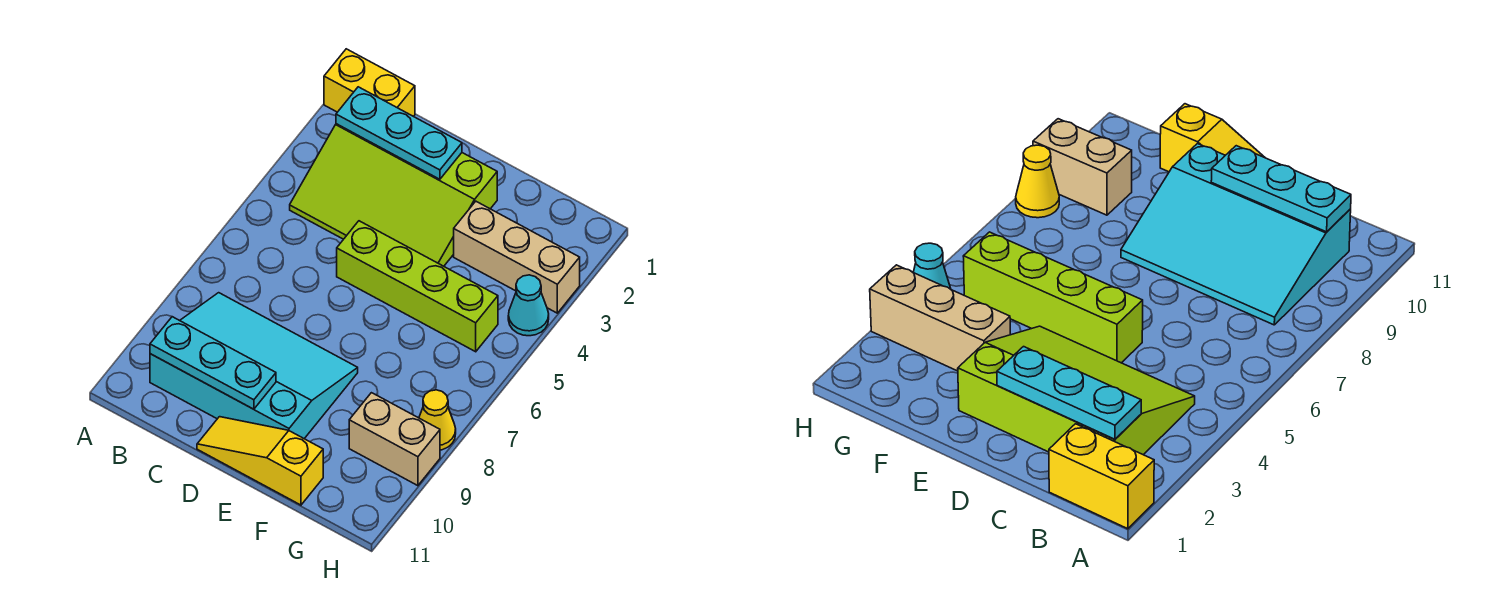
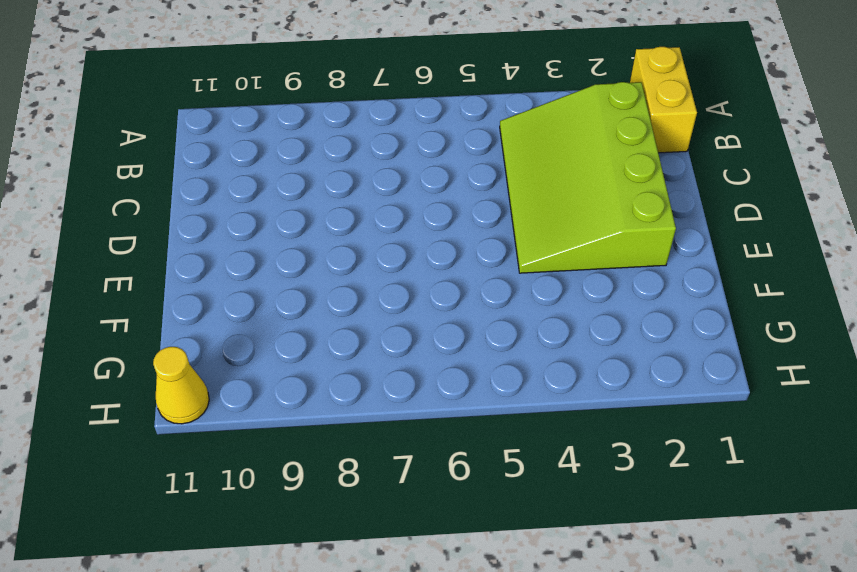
yellow 1x1 cone [153,347,209,424] -> yellow 1x1 cone moved to [419,390,456,450]
none -> cyan 3x4 slope [150,293,358,439]
none -> lime 1x4 brick [337,221,498,352]

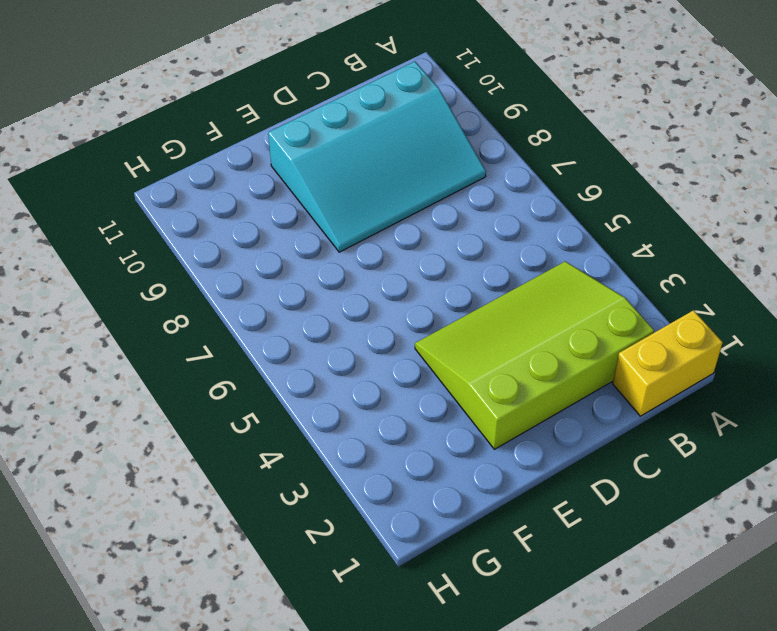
none -> lime 1x4 brick [337,221,498,352]
none -> yellow 1x3 slope [197,417,323,505]

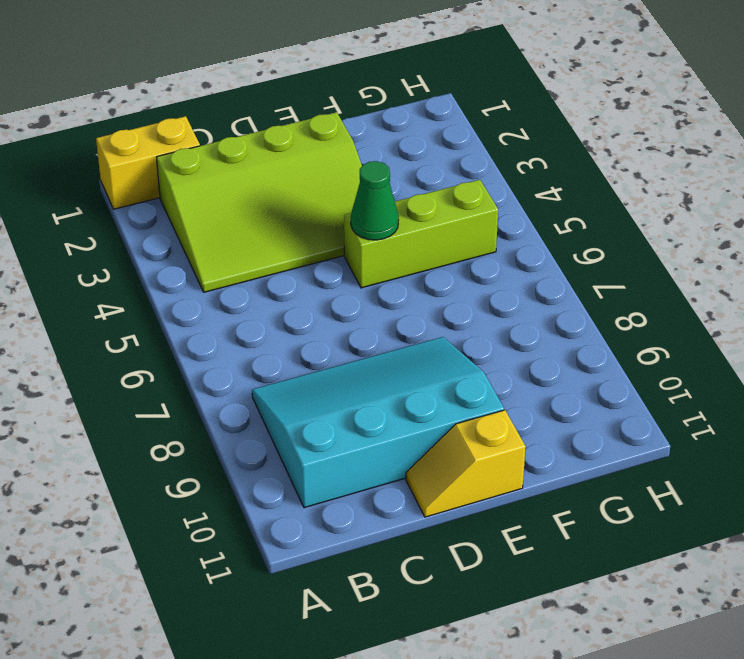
yellow 1x2 slope [406,410,526,517] -> yellow 1x3 slope [197,417,323,505]
lime 1x3 brick [344,180,498,288] -> lime 1x4 brick [337,221,498,352]
green 1x1 cone [351,161,399,240] -> none
none -> tan 1x3 brick [454,201,580,313]
none -> tan 1x2 brick [349,393,440,486]

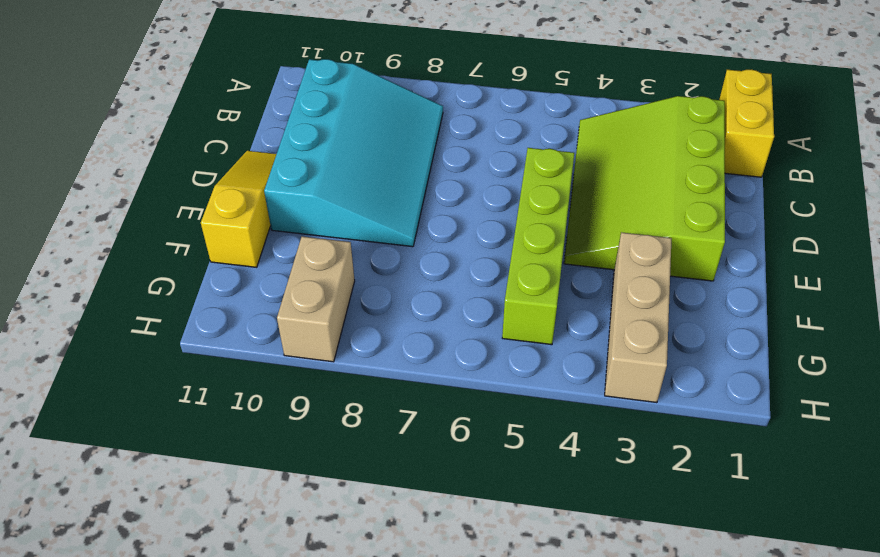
none -> cyan 1x1 cone [508,275,549,336]
none -> yellow 1x1 cone [419,390,456,450]

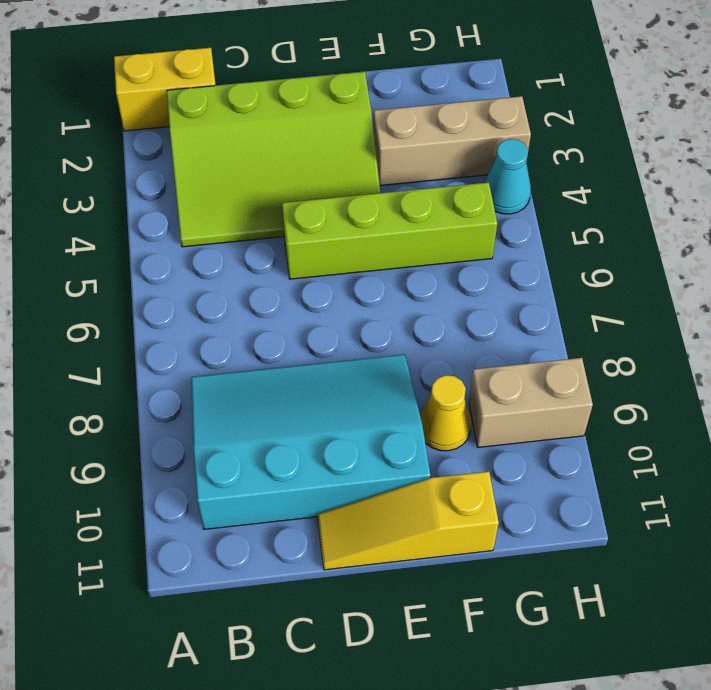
yellow 1x1 cone [420,375,471,451] -> yellow 1x1 cone moved to [419,390,456,450]
none -> cyan 1x3 plate [336,87,462,179]
none -> cyan 1x3 plate [150,317,276,409]

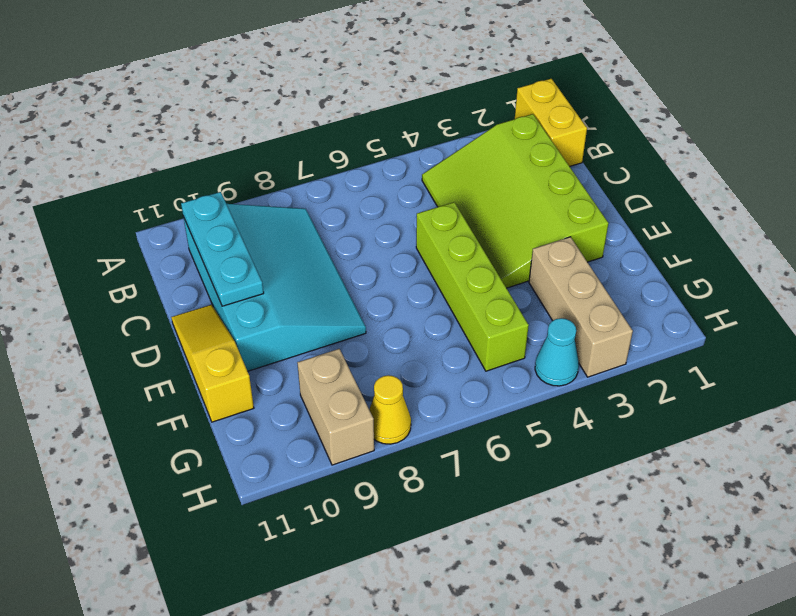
none -> cyan 1x3 plate [336,87,462,179]

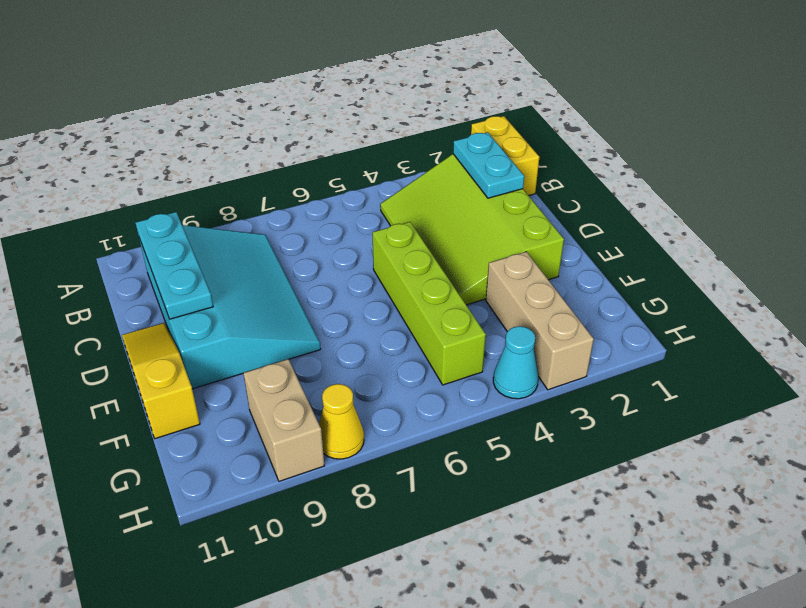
cyan 1x2 plate [453,132,524,198] -> cyan 1x3 plate [336,87,462,179]

